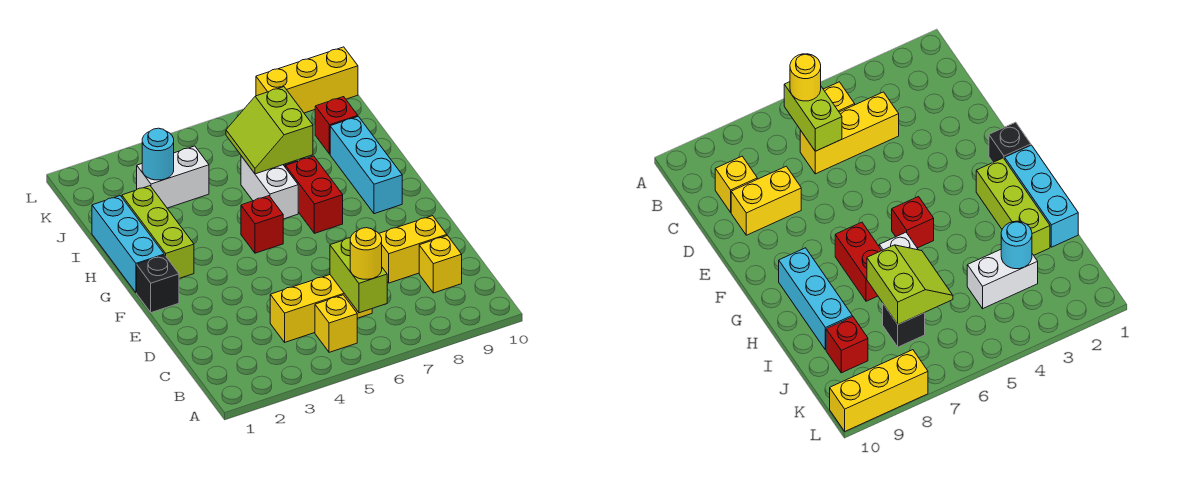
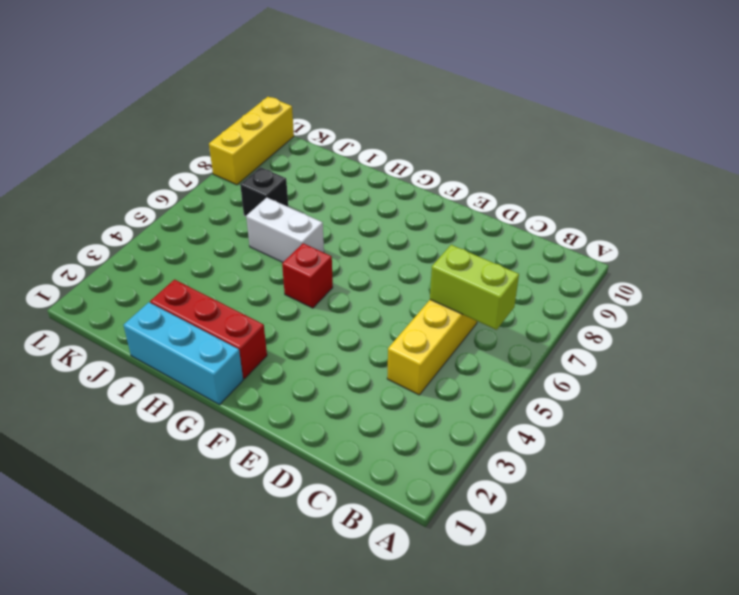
red 1x3 brick [150,280,267,379] -> lime 1x3 brick [122,186,194,278]
none -> yellow 1x1 brick [315,295,357,352]
none -> yellow 1x1 brick [419,236,462,293]
none -> yellow 1x2 brick [379,216,447,283]

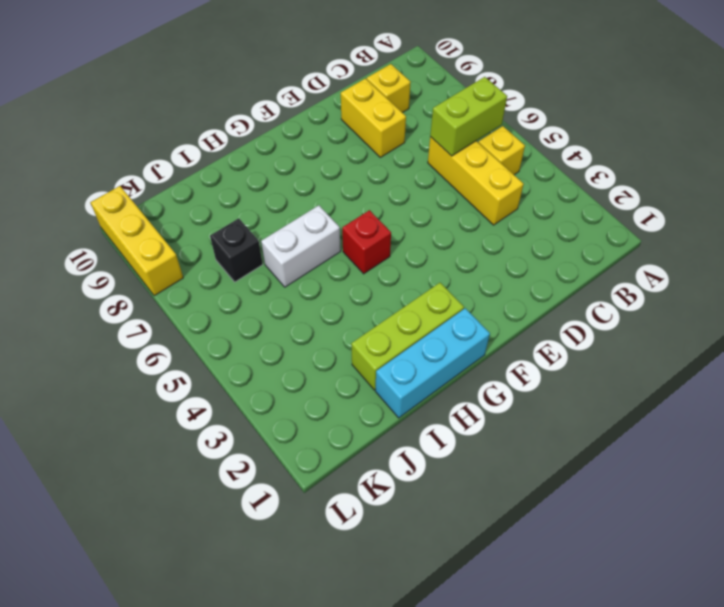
none -> black 1x1 brick [137,255,179,313]
none -> red 1x2 brick [286,156,343,233]
none -> cyan 1x3 brick [330,116,402,214]

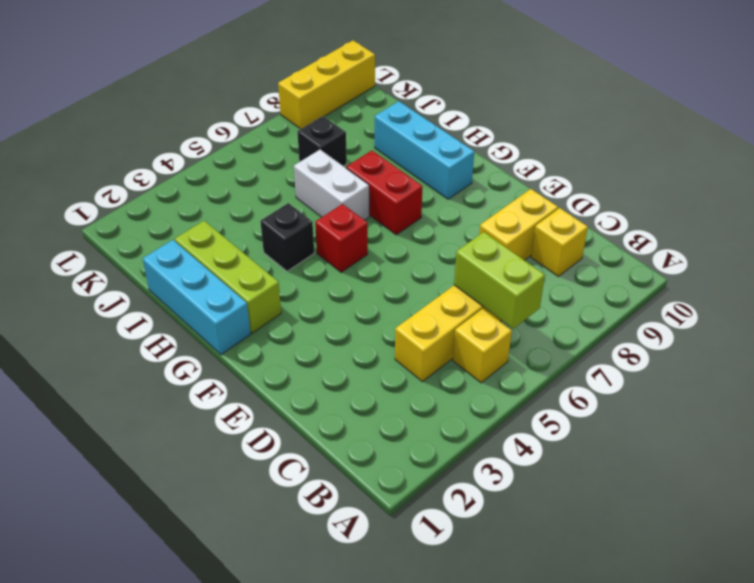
black 1x1 brick [260,203,314,271] -> black 1x1 brick moved to [137,255,179,313]
none -> white 1x2 brick [137,146,209,208]
none -> red 1x1 brick [315,97,358,154]
none -> lime 2x2 slope [226,87,313,174]

